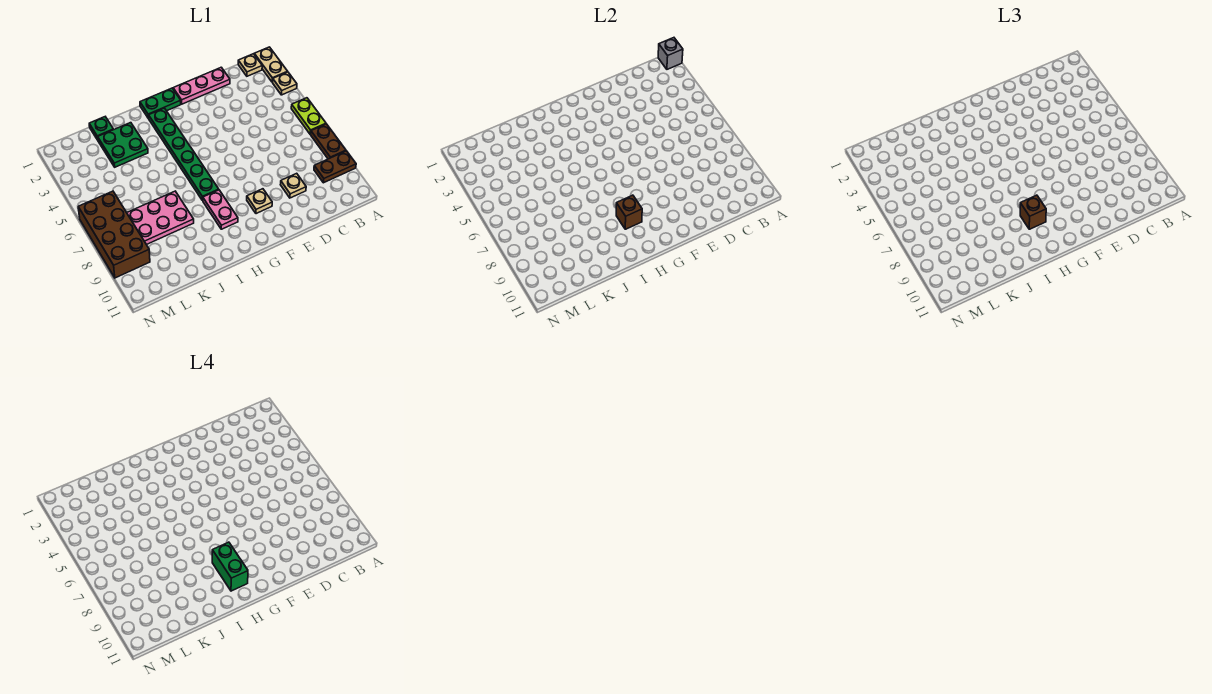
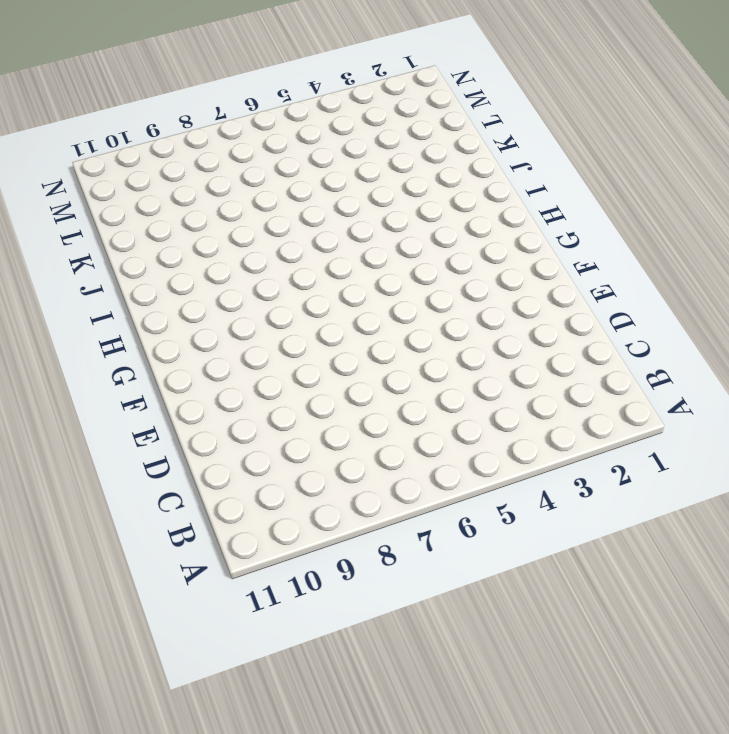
none -> tan 1x2 plate [254,47,288,82]
none -> tan 1x1 plate [273,72,297,95]
none -> lime 1x2 plate [291,98,326,134]

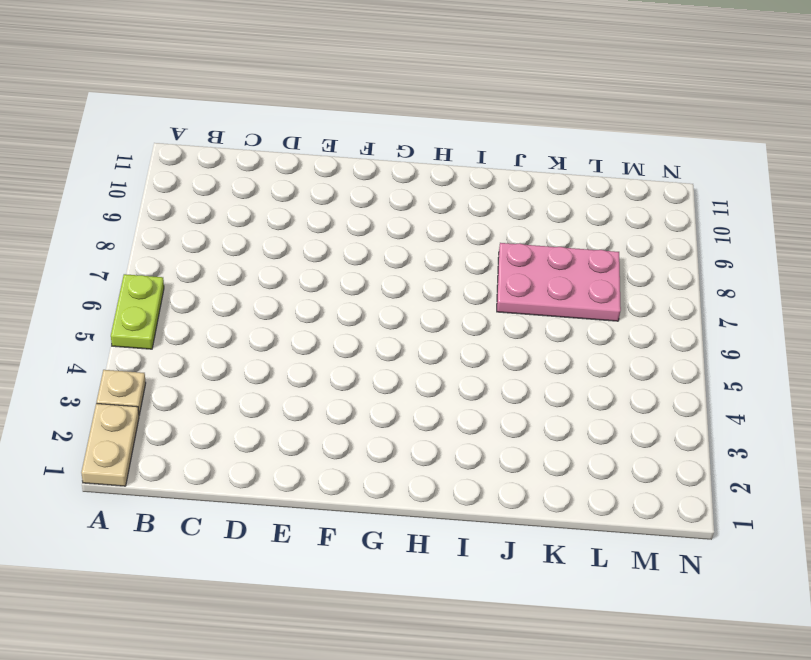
none -> brown 1x2 plate [311,124,346,159]
none -> brown 1x2 plate [314,151,356,183]
none -> tan 1x1 plate [238,54,262,76]

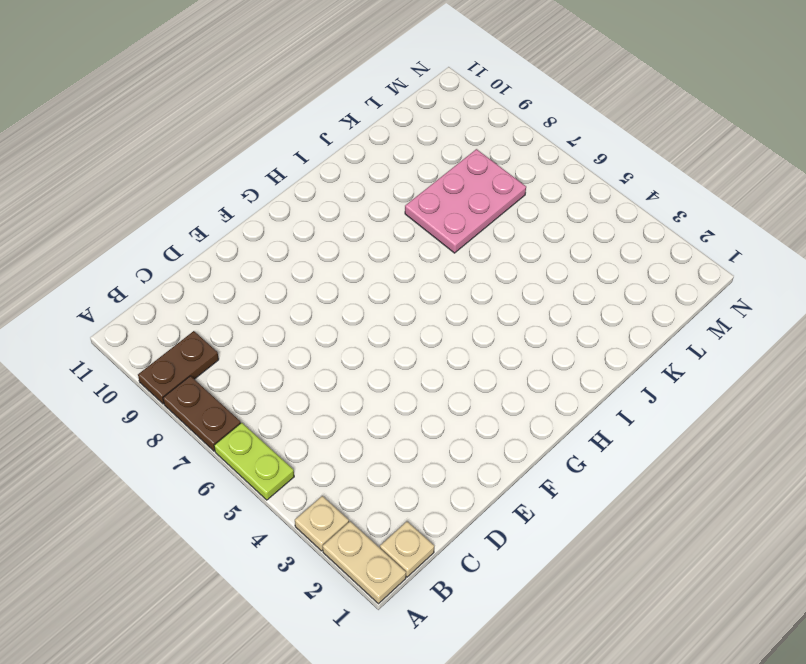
none -> pink 1x3 plate [173,67,230,104]
none -> tan 1x1 plate [280,173,306,198]
none -> tan 1x1 plate [247,189,272,214]

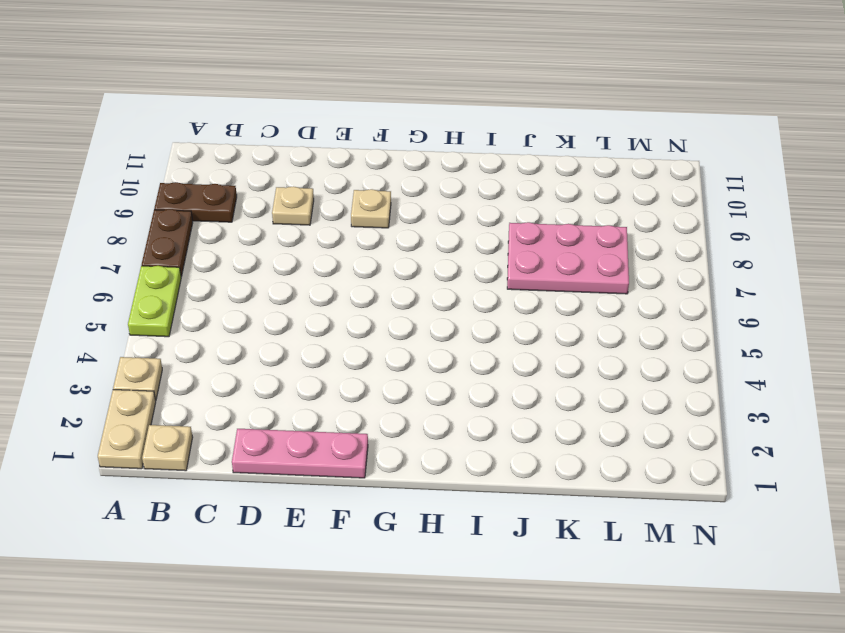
none -> green 1x2 plate [140,88,181,118]
none -> green 1x6 plate [148,108,219,201]
none -> pink 1x2 plate [203,190,238,229]

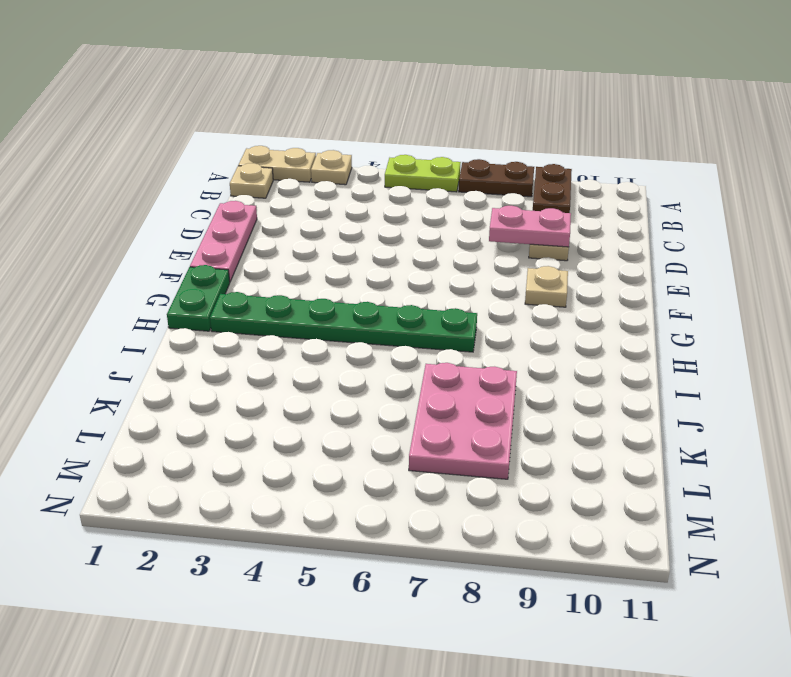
pink 1x2 plate [489,206,571,247] -> pink 1x2 plate moved to [203,190,238,229]
none -> green 2x2 plate [98,123,148,167]
none -> green 1x1 plate [89,117,114,140]
none -> brown 2x4 brick [78,191,150,278]

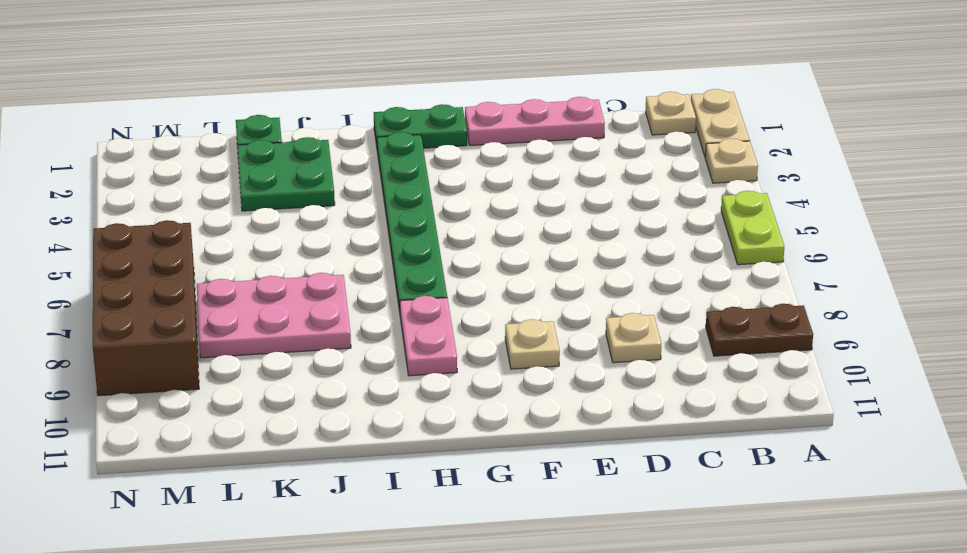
none -> brown 1x2 plate [311,124,346,159]
none -> grey 1x1 brick [658,38,683,69]
none -> brown 1x1 brick [616,195,642,229]

